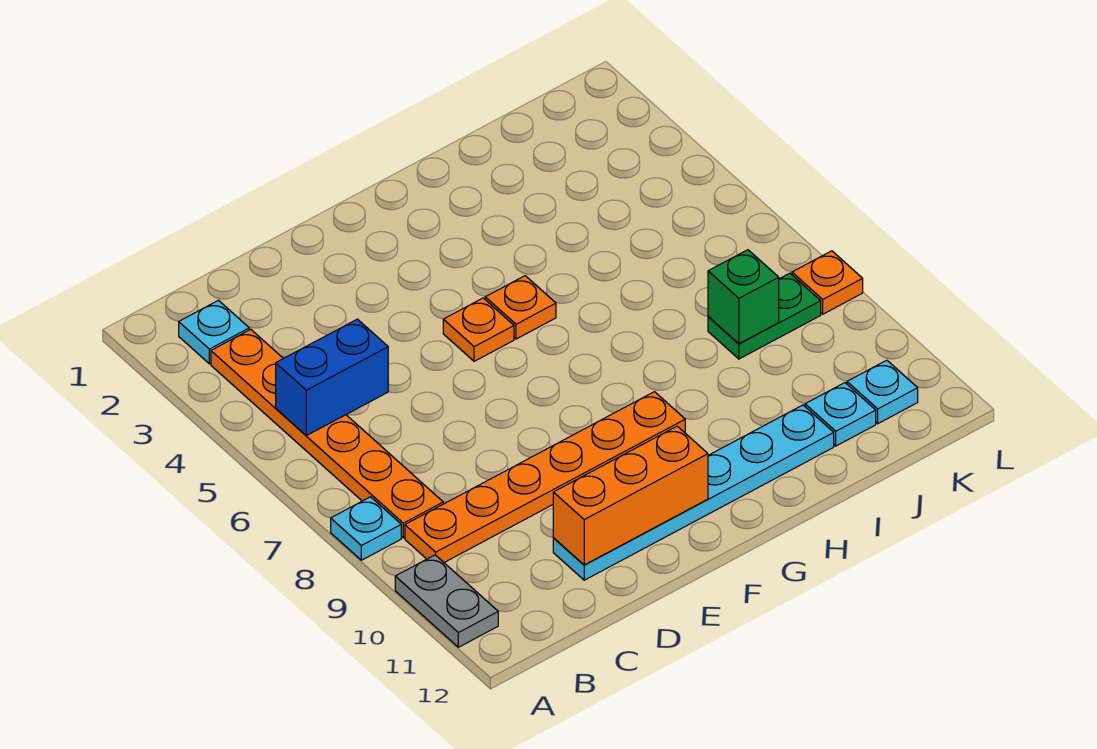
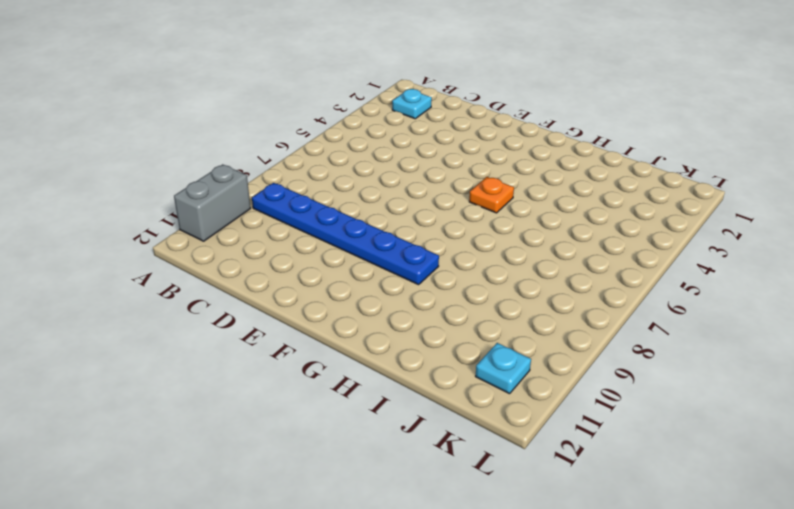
grey 1x2 brick [174,164,251,241] -> grey 1x2 plate [395,555,498,647]
blue 1x6 plate [252,183,439,285] -> orange 1x6 plate [405,392,685,562]
none -> cyan 1x1 plate [331,497,401,560]
none -> orange 1x6 plate [211,329,443,538]
none -> cyan 1x6 plate [553,405,834,580]

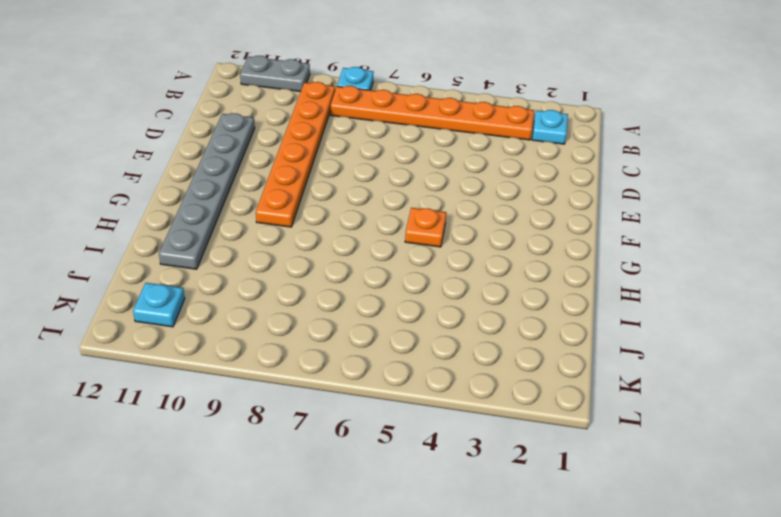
grey 1x6 plate [159,113,255,269] -> cyan 1x6 plate [553,405,834,580]
none -> orange 1x1 plate [443,298,514,361]
none -> green 1x2 plate [708,273,821,359]
none -> cyan 1x1 plate [805,383,876,446]

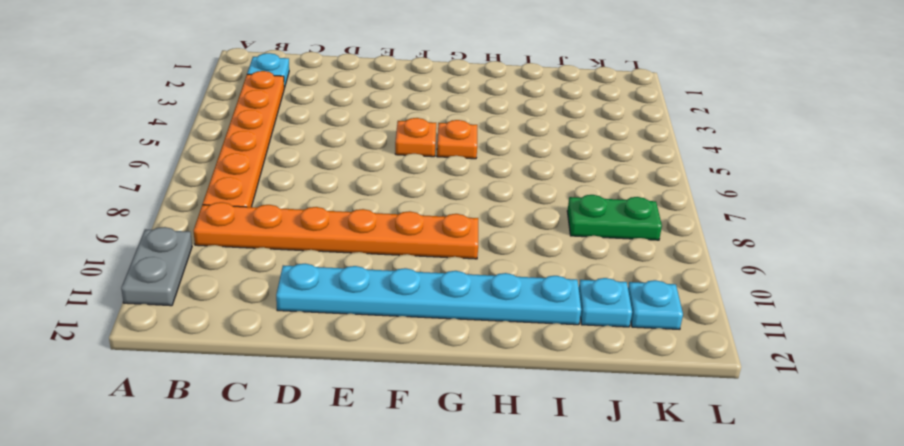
none -> cyan 1x1 plate [331,497,401,560]
none -> orange 1x1 plate [792,251,863,314]
none -> blue 1x2 brick [276,319,388,436]

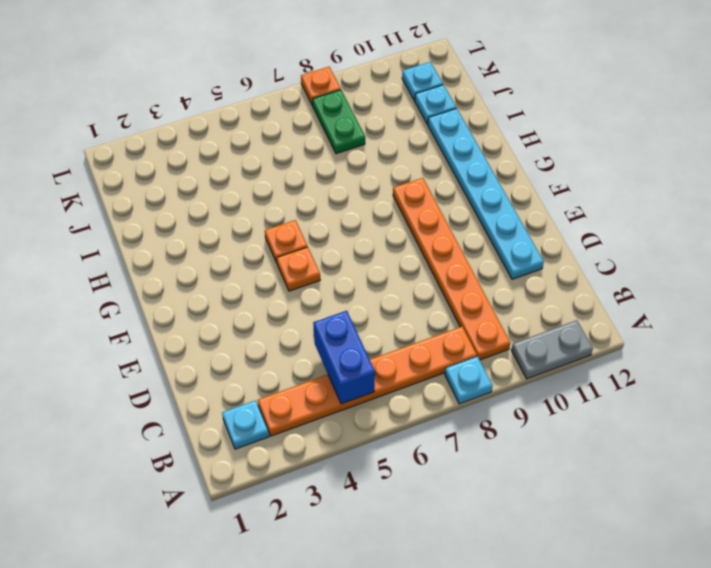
none -> orange 1x3 brick [553,426,708,565]
none -> green 1x1 brick [708,250,779,344]

